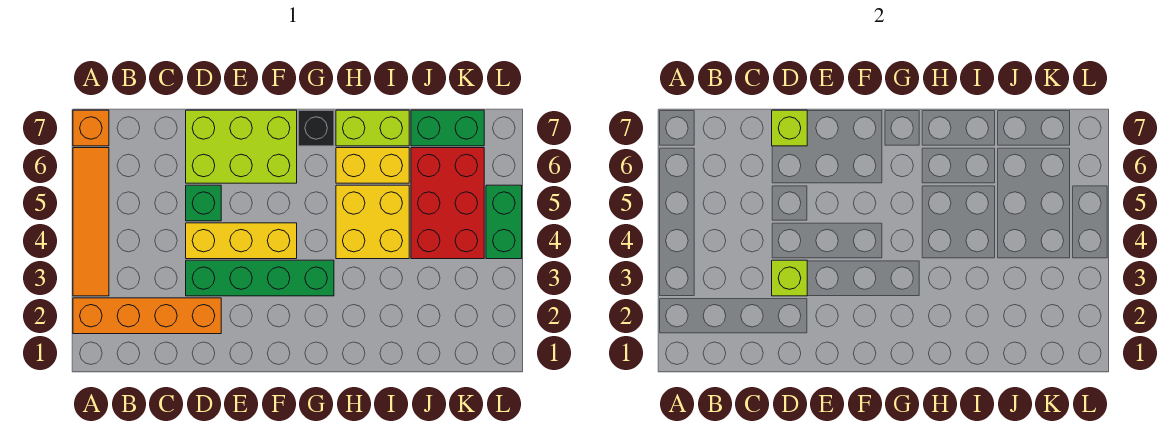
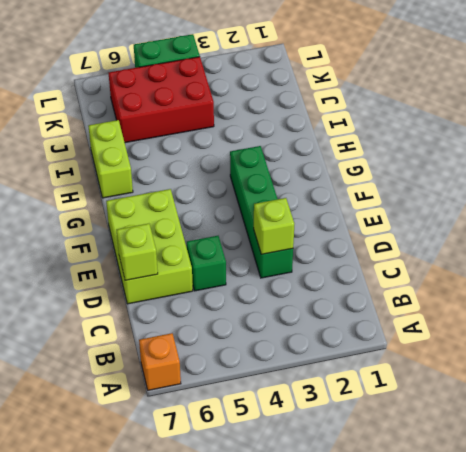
none -> orange 1x4 brick [73,298,221,334]
none -> orange 1x4 tile [73,148,109,296]
none -> yellow 1x3 brick [186,223,297,259]

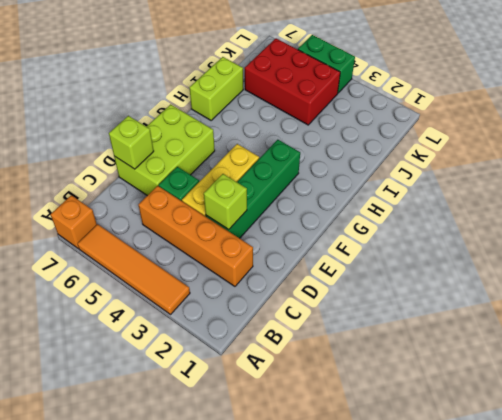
orange 1x4 brick [139,186,253,286] -> orange 1x4 brick turned to [73,298,221,334]
none -> black 1x1 brick [298,110,334,146]
none -> yellow 2x2 brick [336,185,409,259]
none -> yellow 1x2 brick [336,148,409,183]

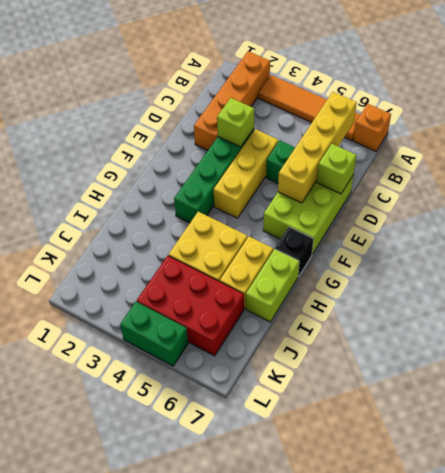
yellow 1x4 brick [278,92,357,203] -> none
none -> green 1x2 brick [411,110,484,146]

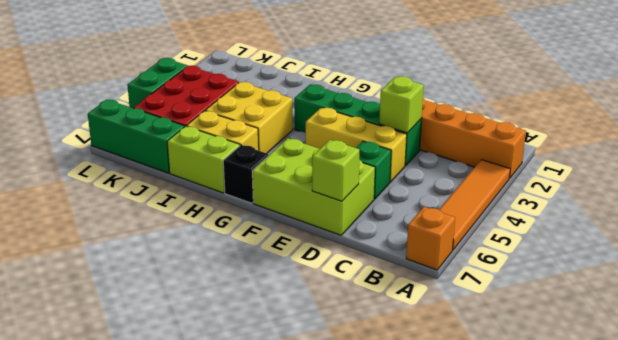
green 1x3 brick [88,100,184,173] -> green 1x2 brick [411,110,484,146]

